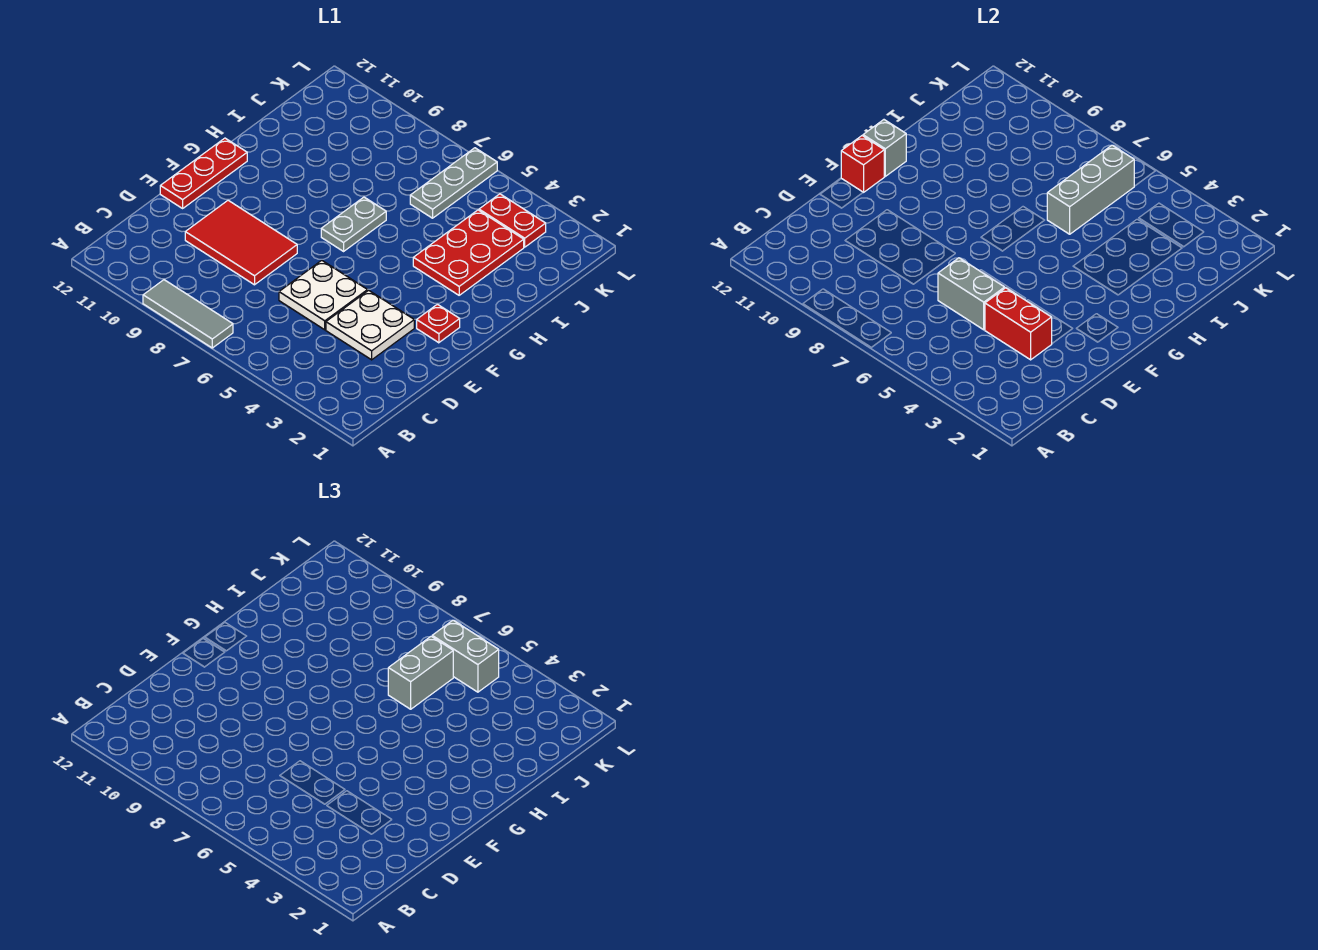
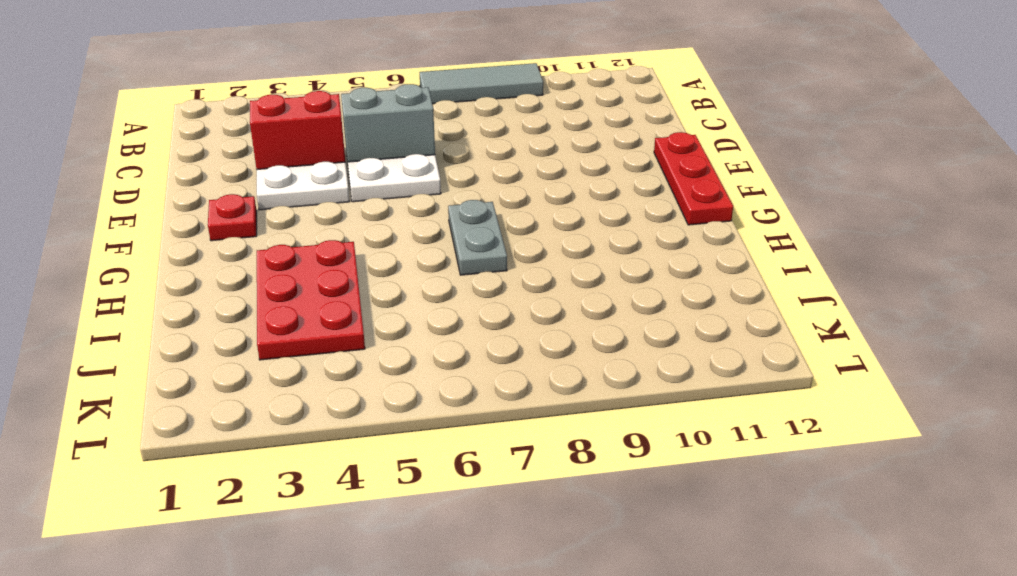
none -> red 2x3 tile [185,200,297,285]
none -> grey 1x3 plate [410,148,497,218]
none -> red 1x2 plate [479,194,546,247]

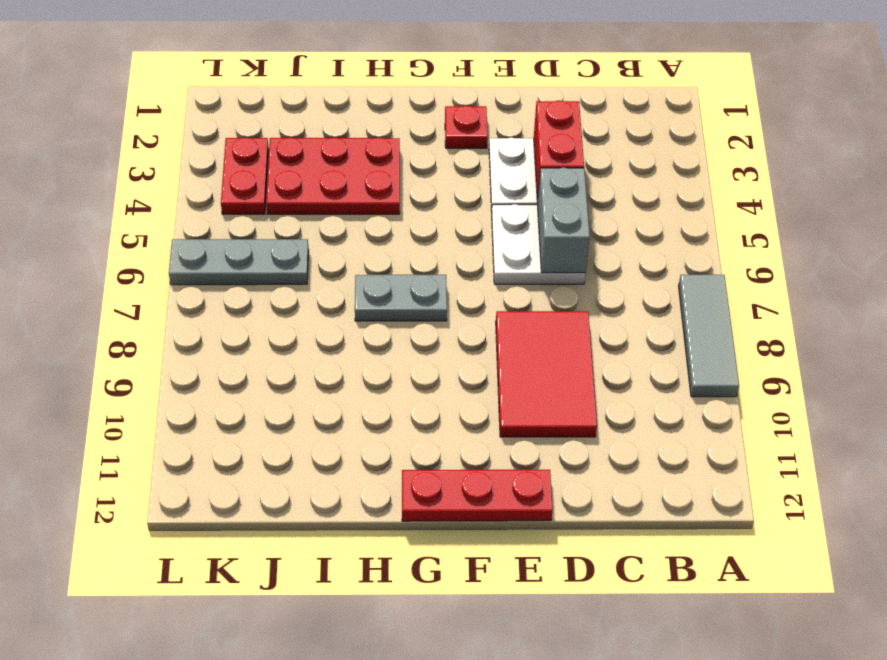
none -> red 1x1 brick [841,136,884,192]
none -> grey 1x1 brick [863,120,906,176]
none -> grey 1x3 brick [1047,145,1134,234]

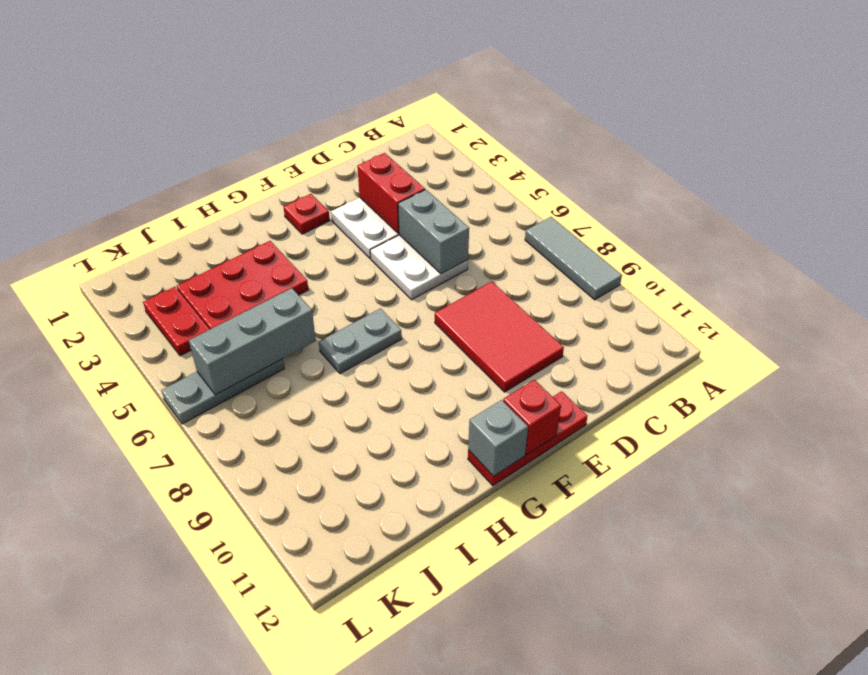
none -> grey 1x2 brick [388,636,453,709]
none -> grey 1x2 brick [432,620,499,692]

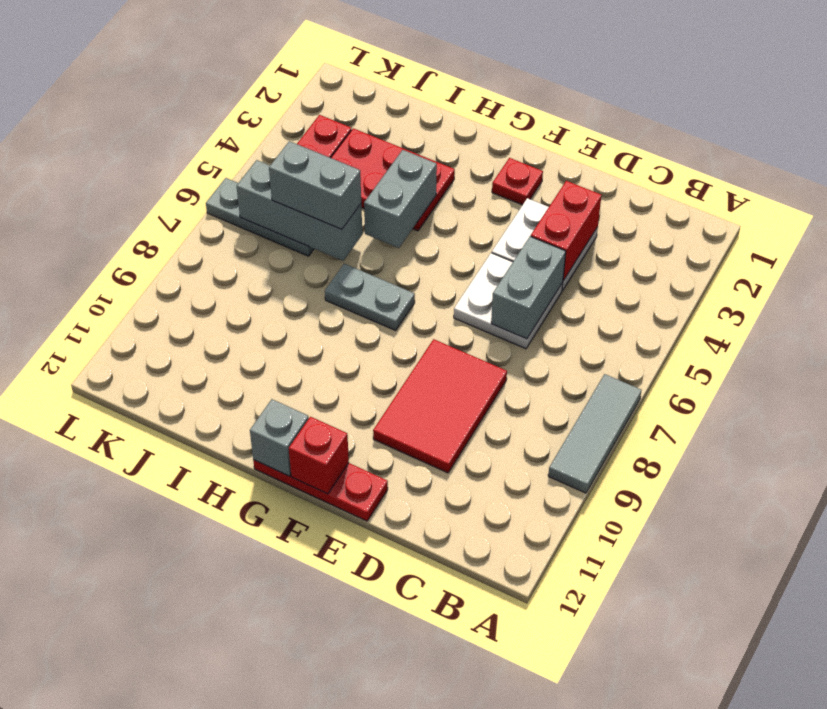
grey 1x2 brick [364,150,437,248] -> grey 1x2 brick moved to [432,620,499,692]

